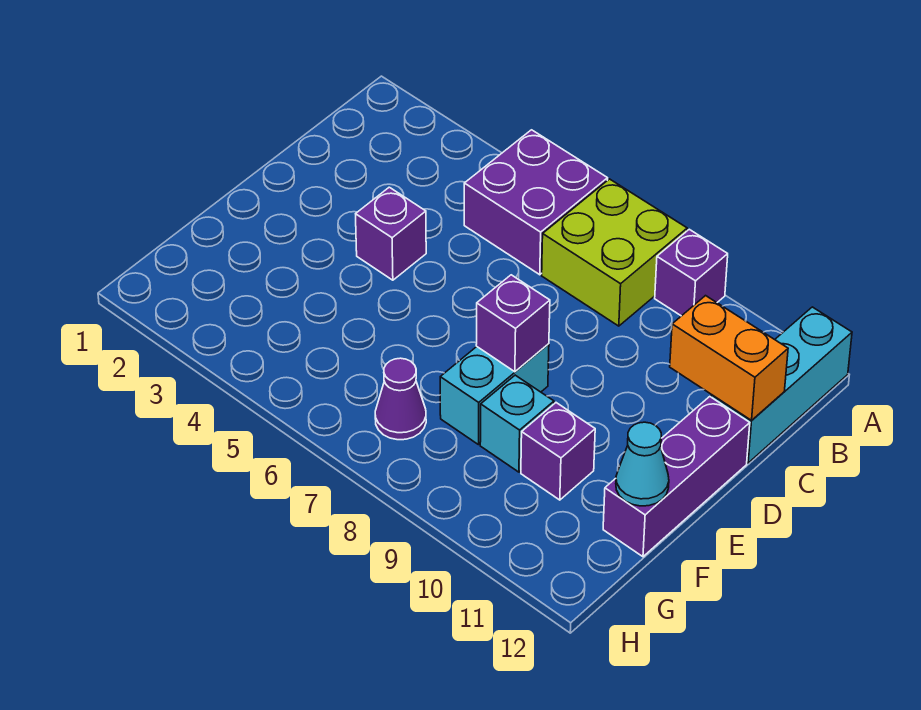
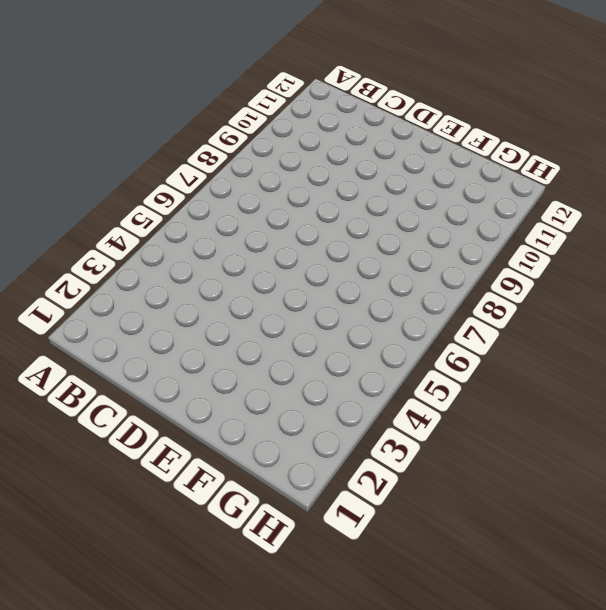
none -> purple 2x2 brick [464,130,608,275]
none -> lime 2x2 brick [542,179,687,326]
none -> purple 1x1 brick [655,229,728,316]

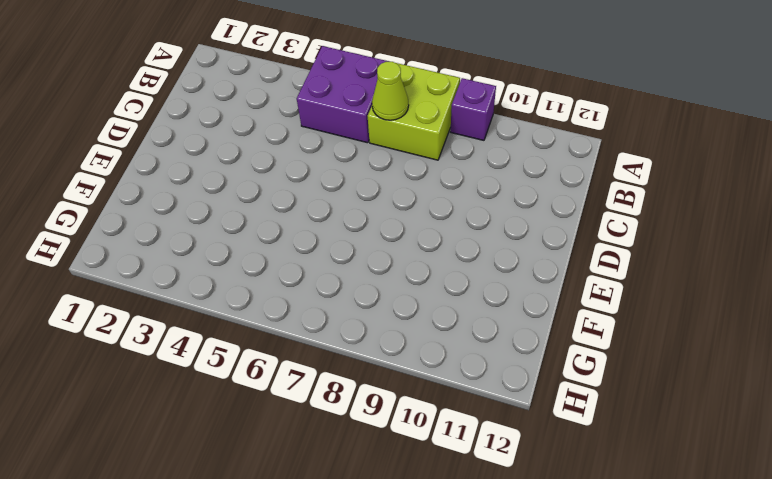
lime 1x1 cone [372,62,409,120] -> none
none -> cyan 1x3 brick [711,307,852,463]
none -> purple 1x1 brick [356,187,426,280]
none -> purple 1x3 brick [603,397,750,557]

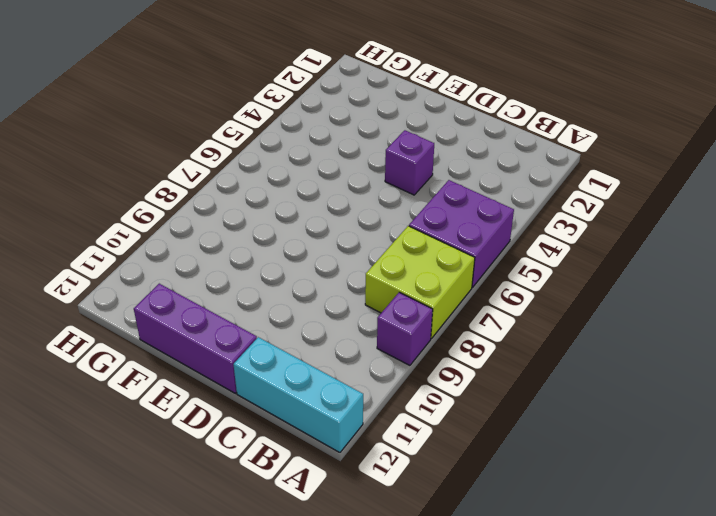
none -> cyan 1x2 brick [440,344,549,445]
none -> cyan 1x1 brick [480,375,554,472]
none -> purple 1x1 brick [521,403,595,500]

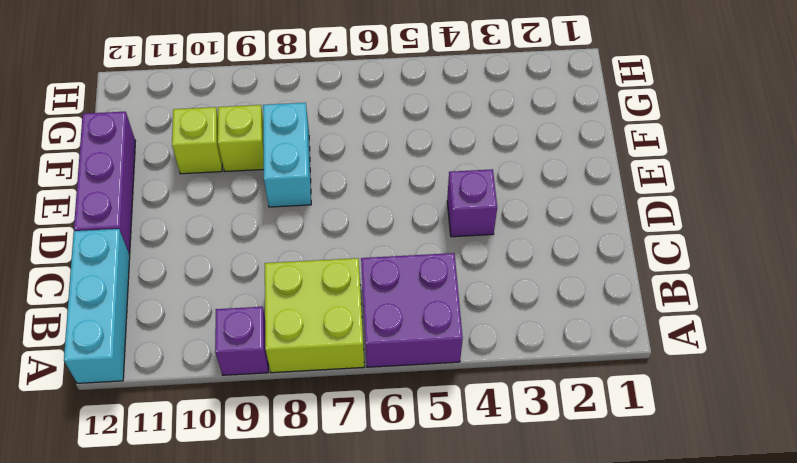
lime 1x1 brick [218,105,264,171] -> cyan 1x1 brick [480,375,554,472]
lime 1x1 brick [172,107,222,174] -> purple 1x1 brick [521,403,595,500]
none -> purple 1x1 cone [375,358,426,440]
none -> orange 1x2 brick [670,296,788,421]
none -> purple 1x1 brick [476,275,550,372]

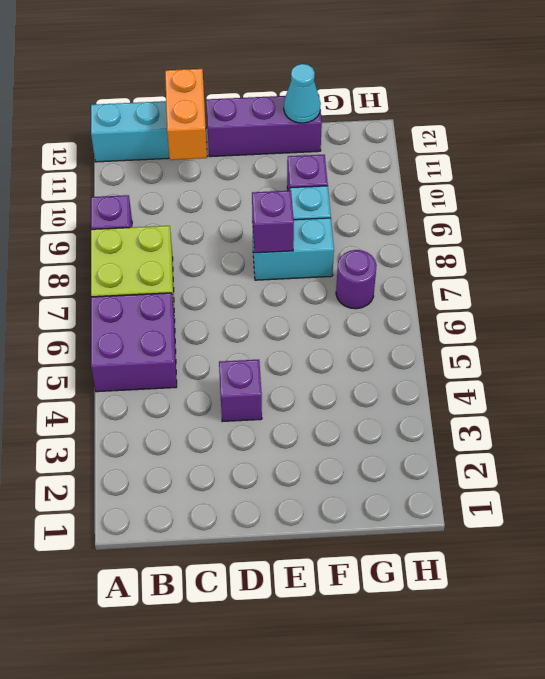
purple 1x1 round brick [336,250,377,309] -> purple 1x1 cone [375,358,426,440]

